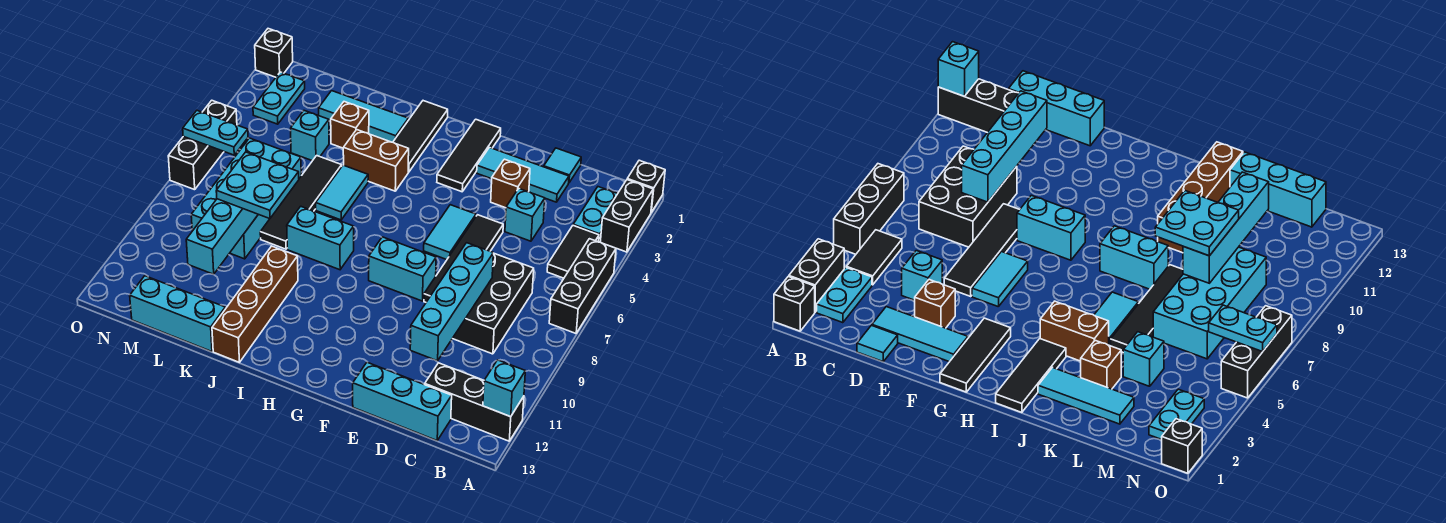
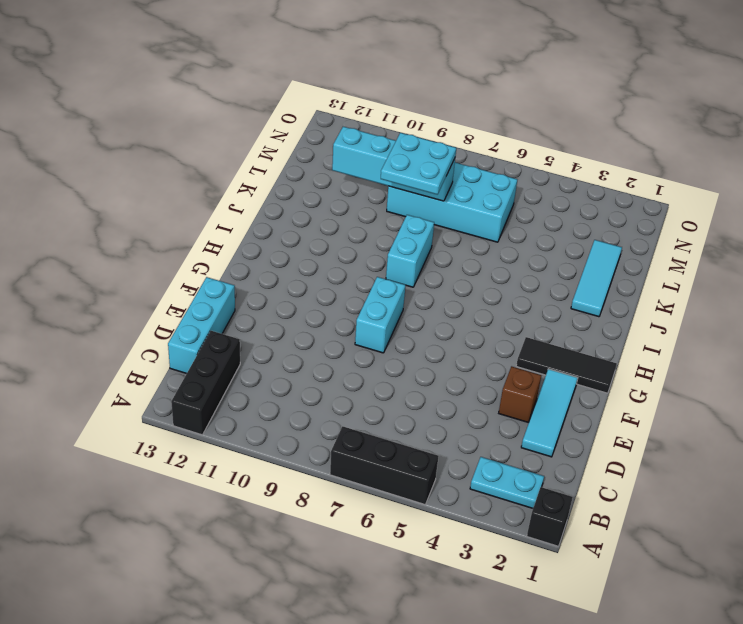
none -> black 1x2 brick [600,180,653,252]
none -> black 1x2 tile [547,226,599,278]
none -> black 2x3 brick [453,253,534,354]
none -> cyan 1x1 tile [544,148,581,183]

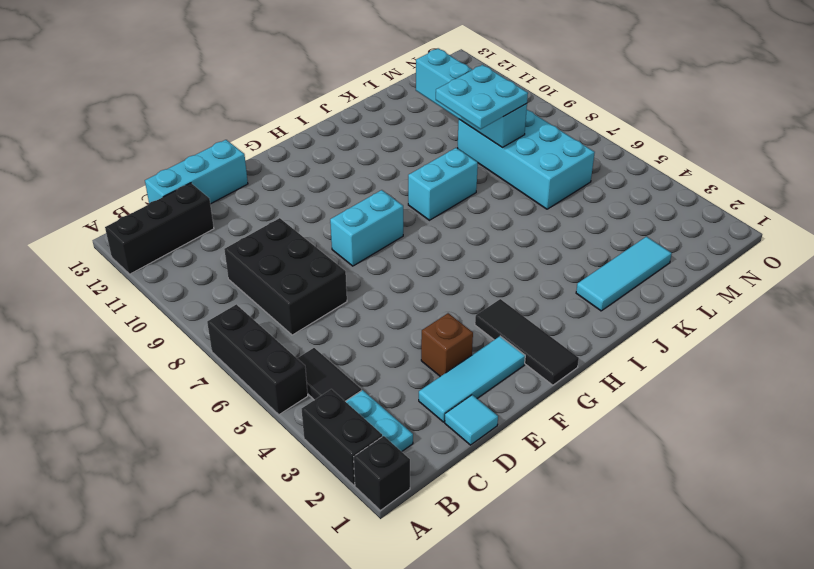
none -> cyan 1x1 brick [505,189,545,241]
none -> black 1x4 tile [424,215,503,302]
none -> cyan 1x2 tile [424,205,476,260]
none -> black 1x3 tile [393,101,448,172]

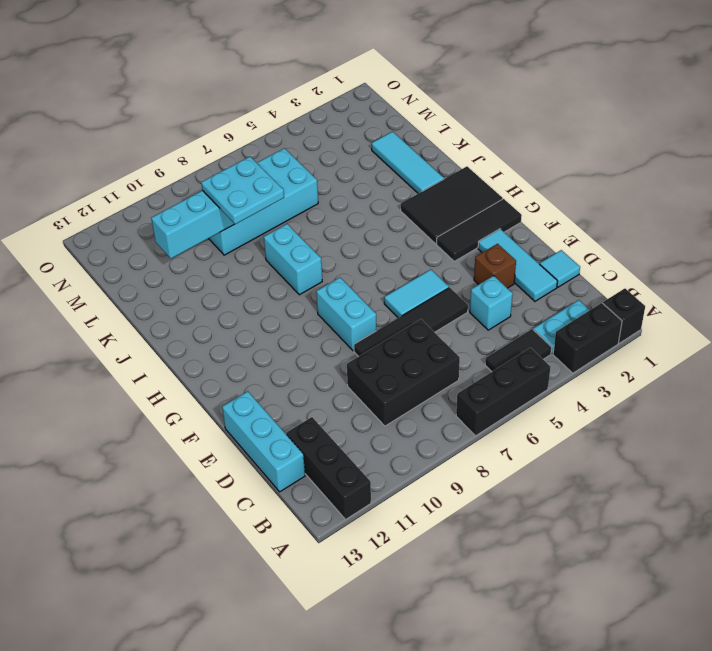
black 2x3 tile [401,166,503,244] -> black 1x3 tile [393,101,448,172]
none -> brown 1x2 brick [343,130,409,191]
none -> cyan 1x2 tile [316,165,368,220]
none -> brown 1x4 brick [212,246,298,362]
none -> brown 1x1 brick [331,102,369,148]

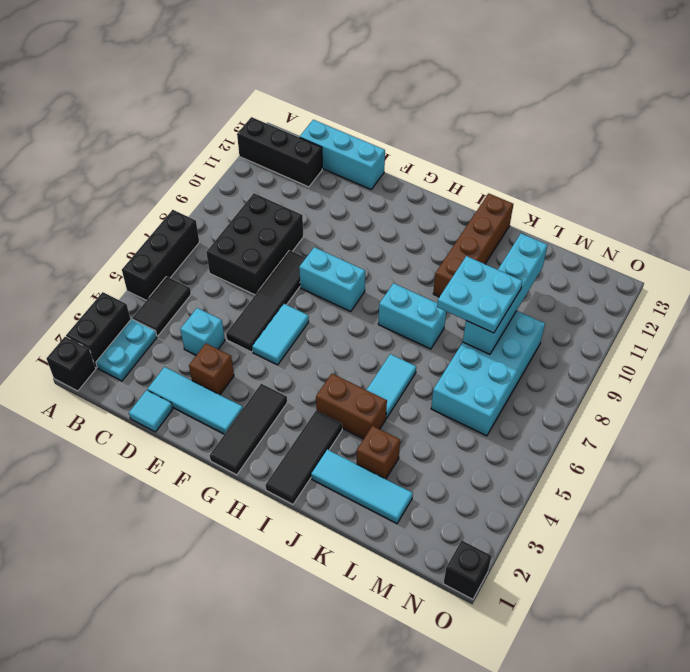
none -> black 1x4 tile [260,156,342,249]
none -> cyan 1x3 brick [130,276,225,352]
none -> cyan 1x1 brick [291,111,329,161]
none -> cyan 1x2 plate [253,72,305,124]

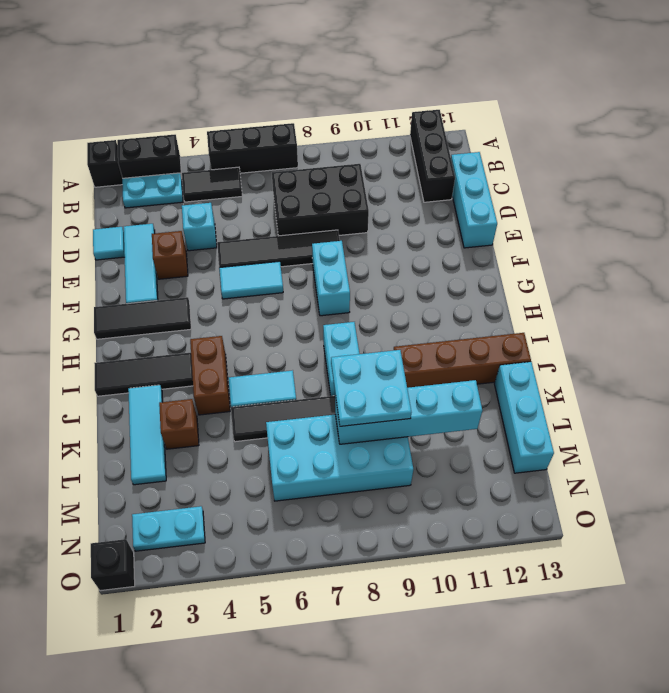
none -> cyan 1x1 brick [291,111,329,161]
none -> black 1x3 brick [168,100,237,190]
none -> cyan 1x1 brick [483,360,525,417]
none -> cyan 1x4 brick [410,243,493,361]

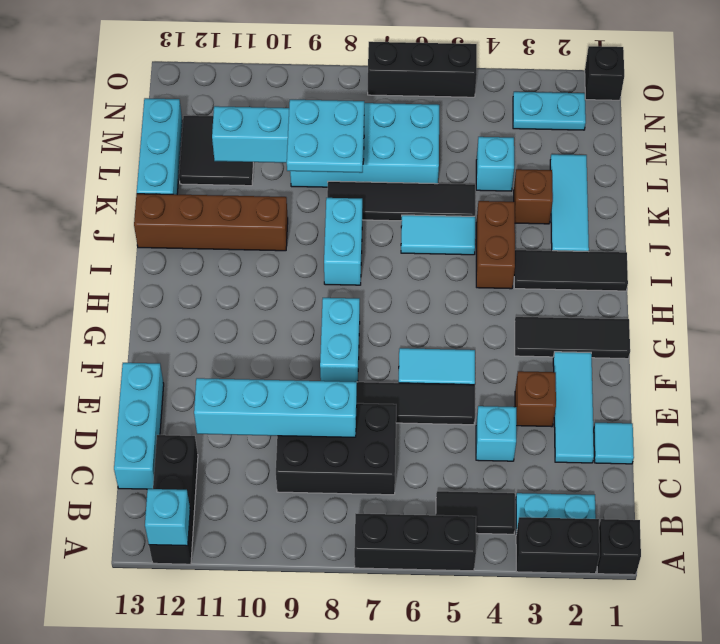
black 2x2 tile [179,116,253,186] -> none
none -> cyan 1x2 plate [183,111,248,155]

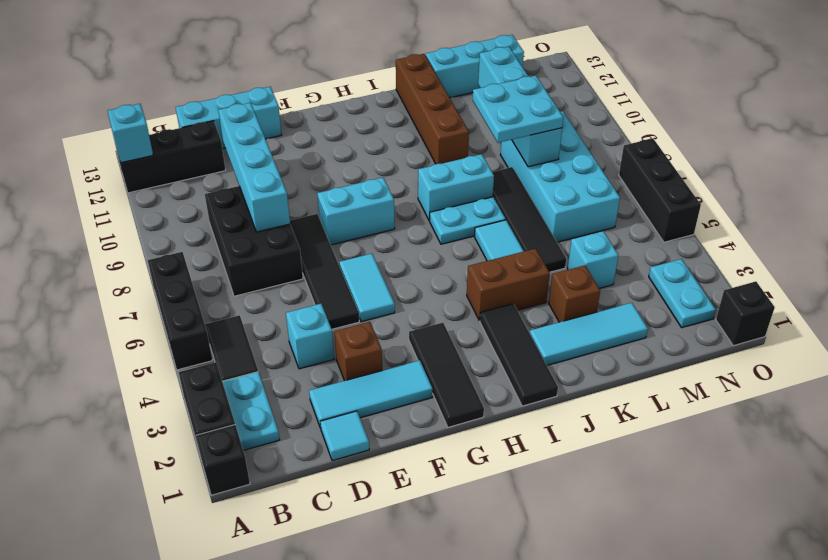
cyan 1x2 plate [430,197,506,244] -> cyan 1x2 plate moved to [183,111,248,155]

